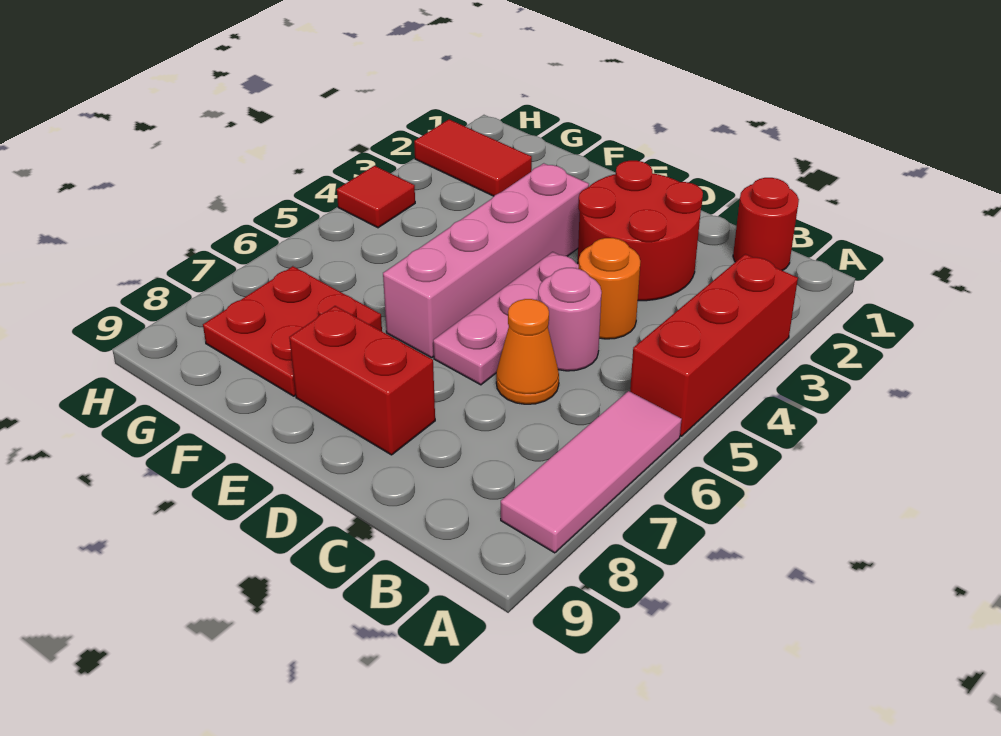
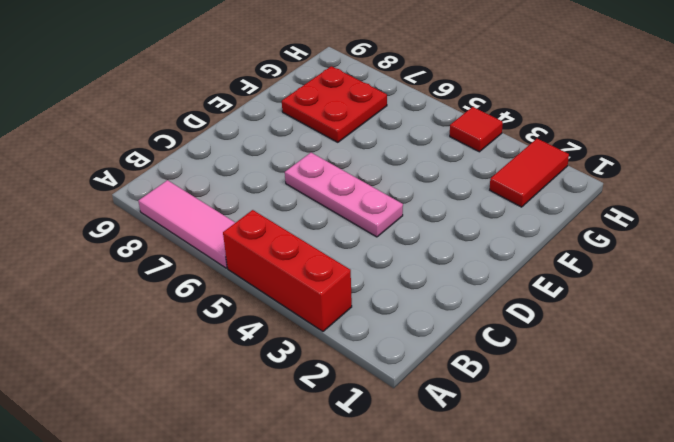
none -> red 1x1 round brick [733,178,799,271]
none -> red 2x2 round brick [578,161,703,301]
none -> orange 1x1 round brick [578,238,640,339]

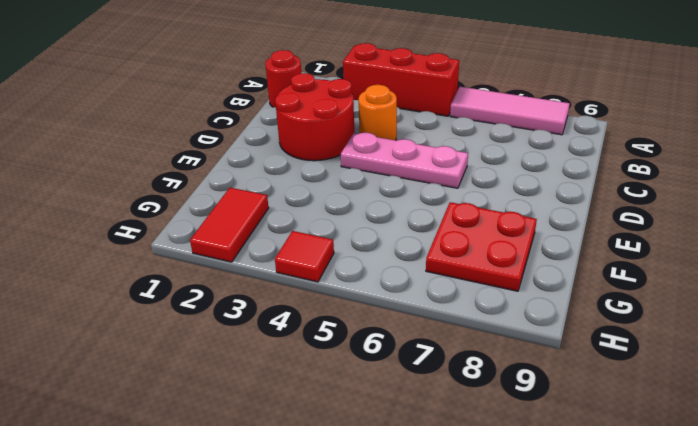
none -> pink 1x1 round brick [538,268,602,371]
none -> orange 1x1 cone [496,299,559,404]
none -> red 1x2 brick [289,306,435,455]

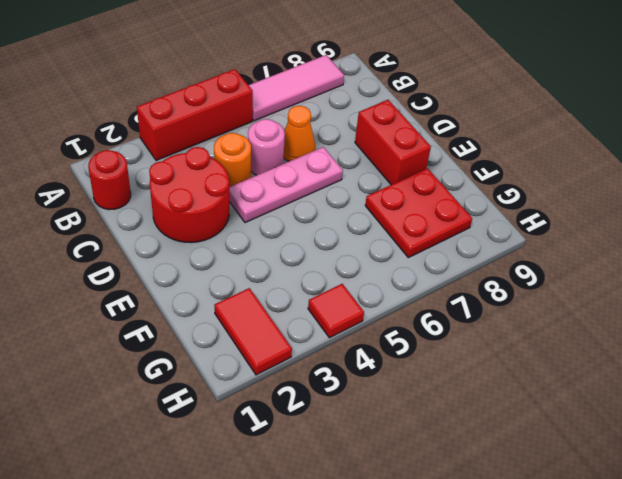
none -> pink 1x4 brick [383,163,589,358]

